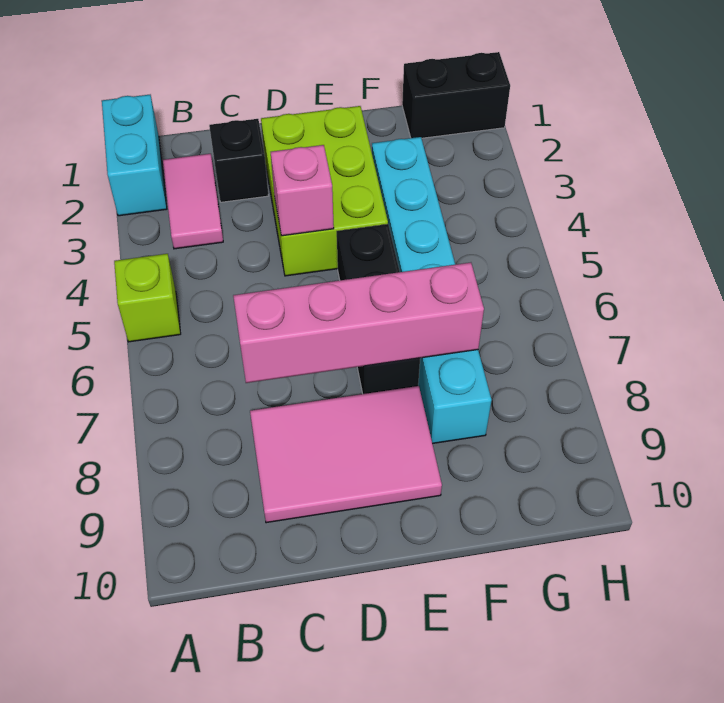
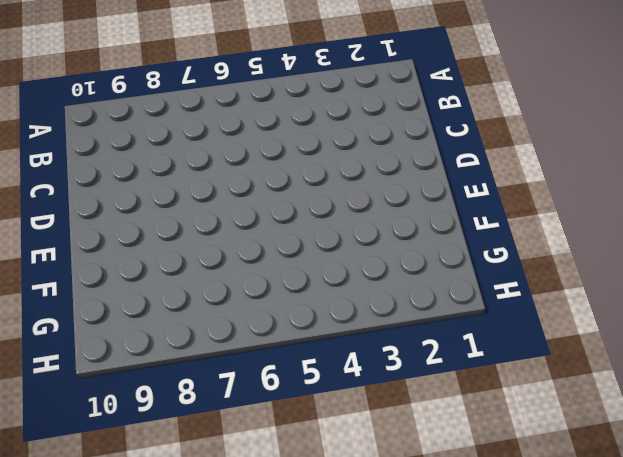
none -> cyan 1x2 brick [102,95,167,216]
none -> lime 1x1 brick [114,254,181,342]

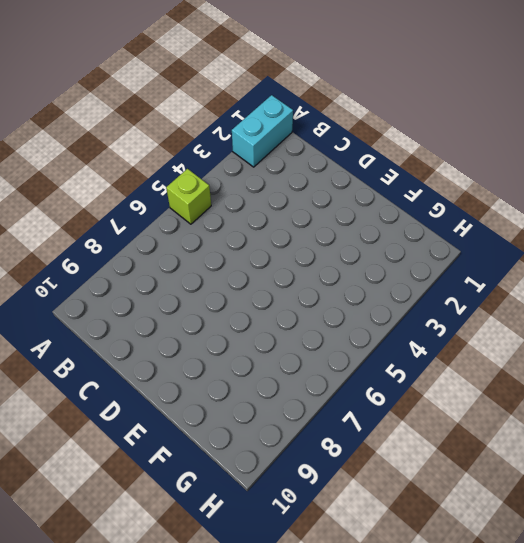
none -> pink 1x2 tile [163,154,223,249]
none -> black 1x1 brick [209,119,269,202]

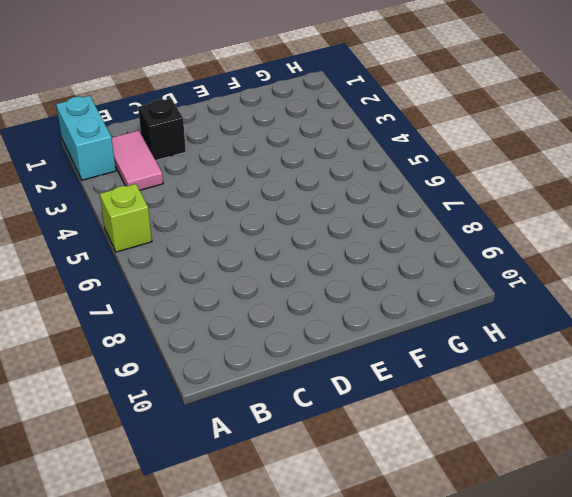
none -> pink 2x3 tile [250,386,442,523]
none -> lime 2x3 brick [261,106,388,276]

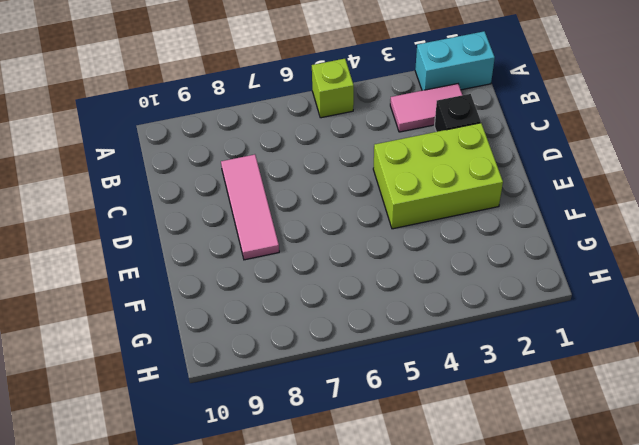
pink 1x3 tile [221,154,279,260] -> pink 2x3 tile [250,386,442,523]
none -> black 1x3 brick [337,224,420,394]
none -> cyan 1x6 brick [372,137,492,444]

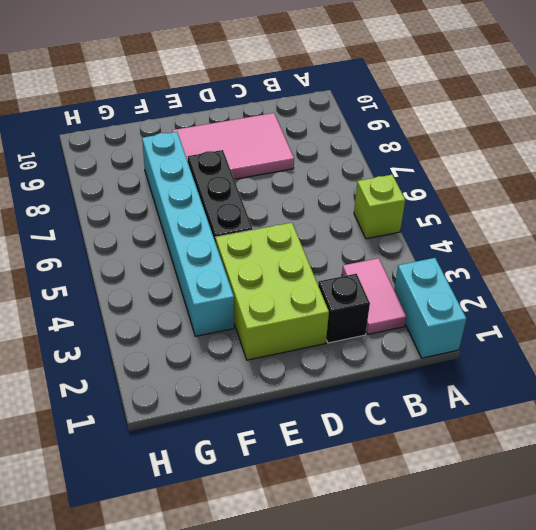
none -> black 1x2 brick [402,52,510,138]
none -> pink 1x4 brick [233,263,484,383]

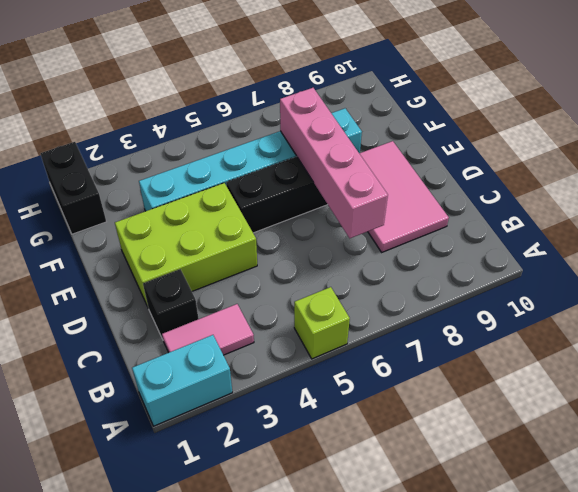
none -> pink 1x1 brick [271,145,334,236]

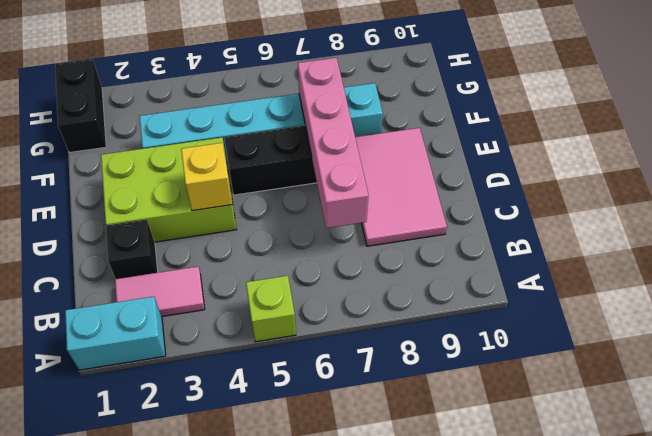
yellow 1x1 brick [181,143,232,211] -> pink 1x1 brick [271,145,334,236]

